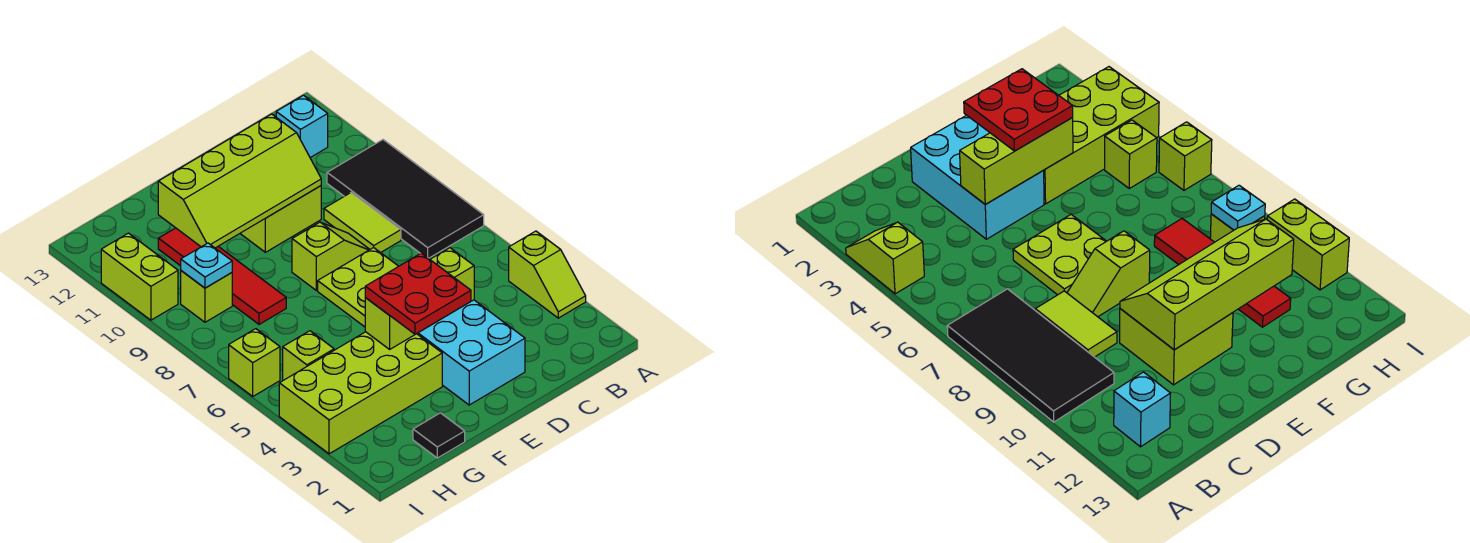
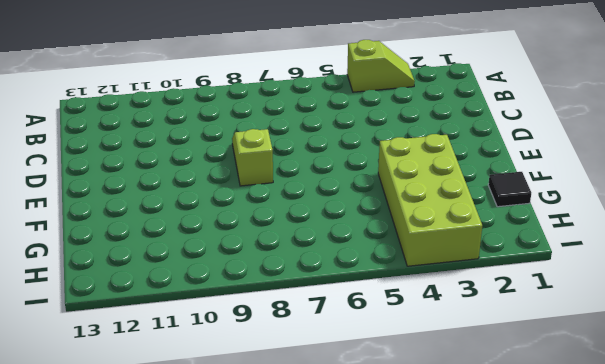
none -> black 2x4 tile [327,140,484,258]
none -> cyan 1x1 brick [276,95,328,158]
none -> lime 1x2 tile [324,192,401,253]

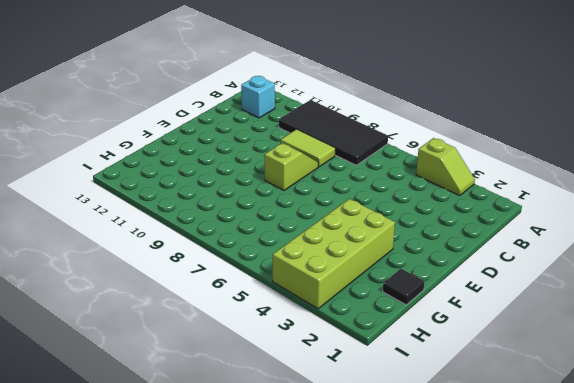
none -> cyan 2x3 brick [417,300,525,405]
none -> lime 2x2 plate [318,247,399,327]
none -> lime 2x2 brick [240,186,321,252]

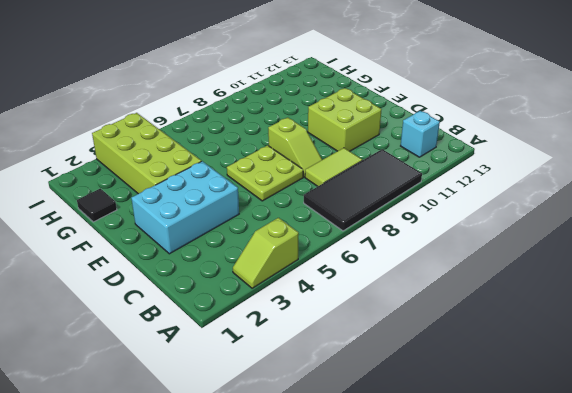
none -> red 1x4 tile [158,228,286,324]
none -> lime 1x1 brick [283,331,334,380]
none -> lime 1x1 brick [181,271,232,322]

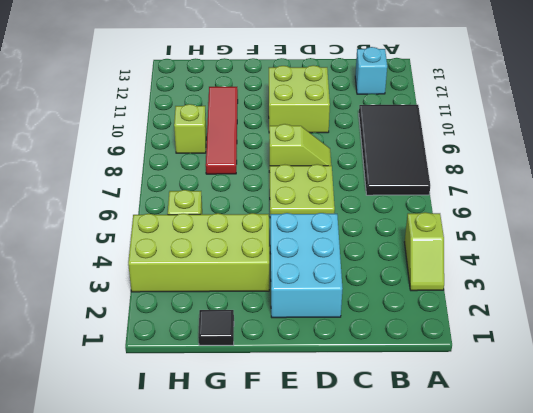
none -> lime 1x2 tile [324,192,401,253]
none -> lime 1x1 brick [229,329,280,396]
none -> lime 1x2 brick [101,233,178,320]

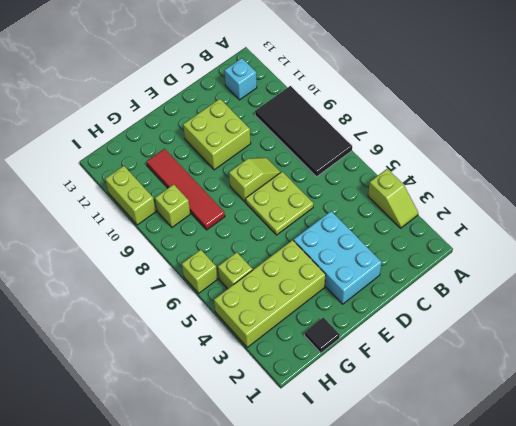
none -> lime 1x2 tile [324,192,401,253]
none -> lime 1x3 brick [365,248,474,349]
none -> lime 2x4 slope [158,114,321,248]

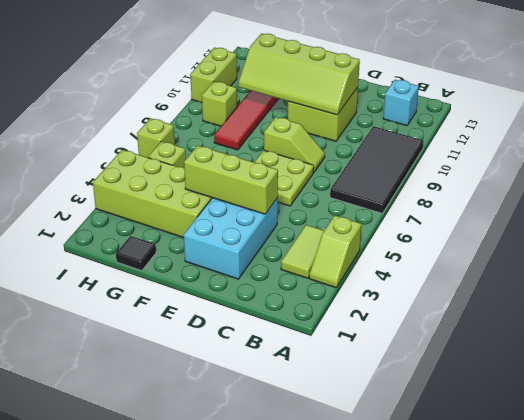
lime 1x2 tile [281,225,324,278] -> lime 1x2 tile moved to [324,192,401,253]
none -> cyan 1x1 plate [181,243,232,288]
none -> red 2x2 plate [365,253,471,334]

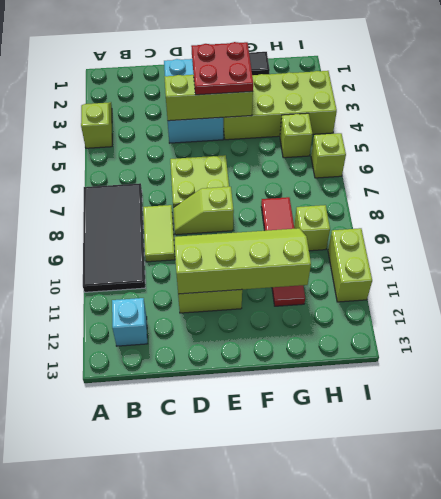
none -> cyan 1x1 plate [181,243,232,288]

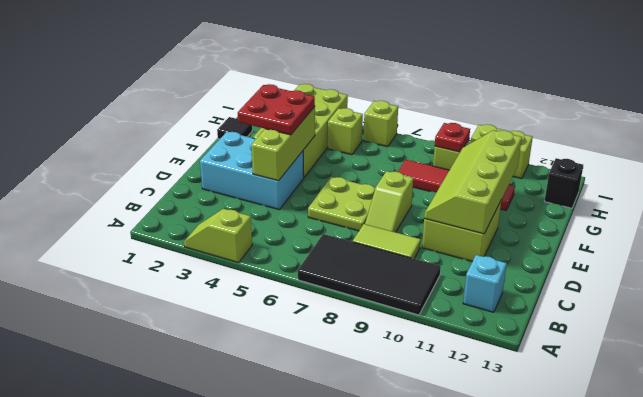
red 1x1 plate [435,123,470,152] -> cyan 1x1 plate [181,243,232,288]
black 1x1 brick [545,158,583,208] -> none

